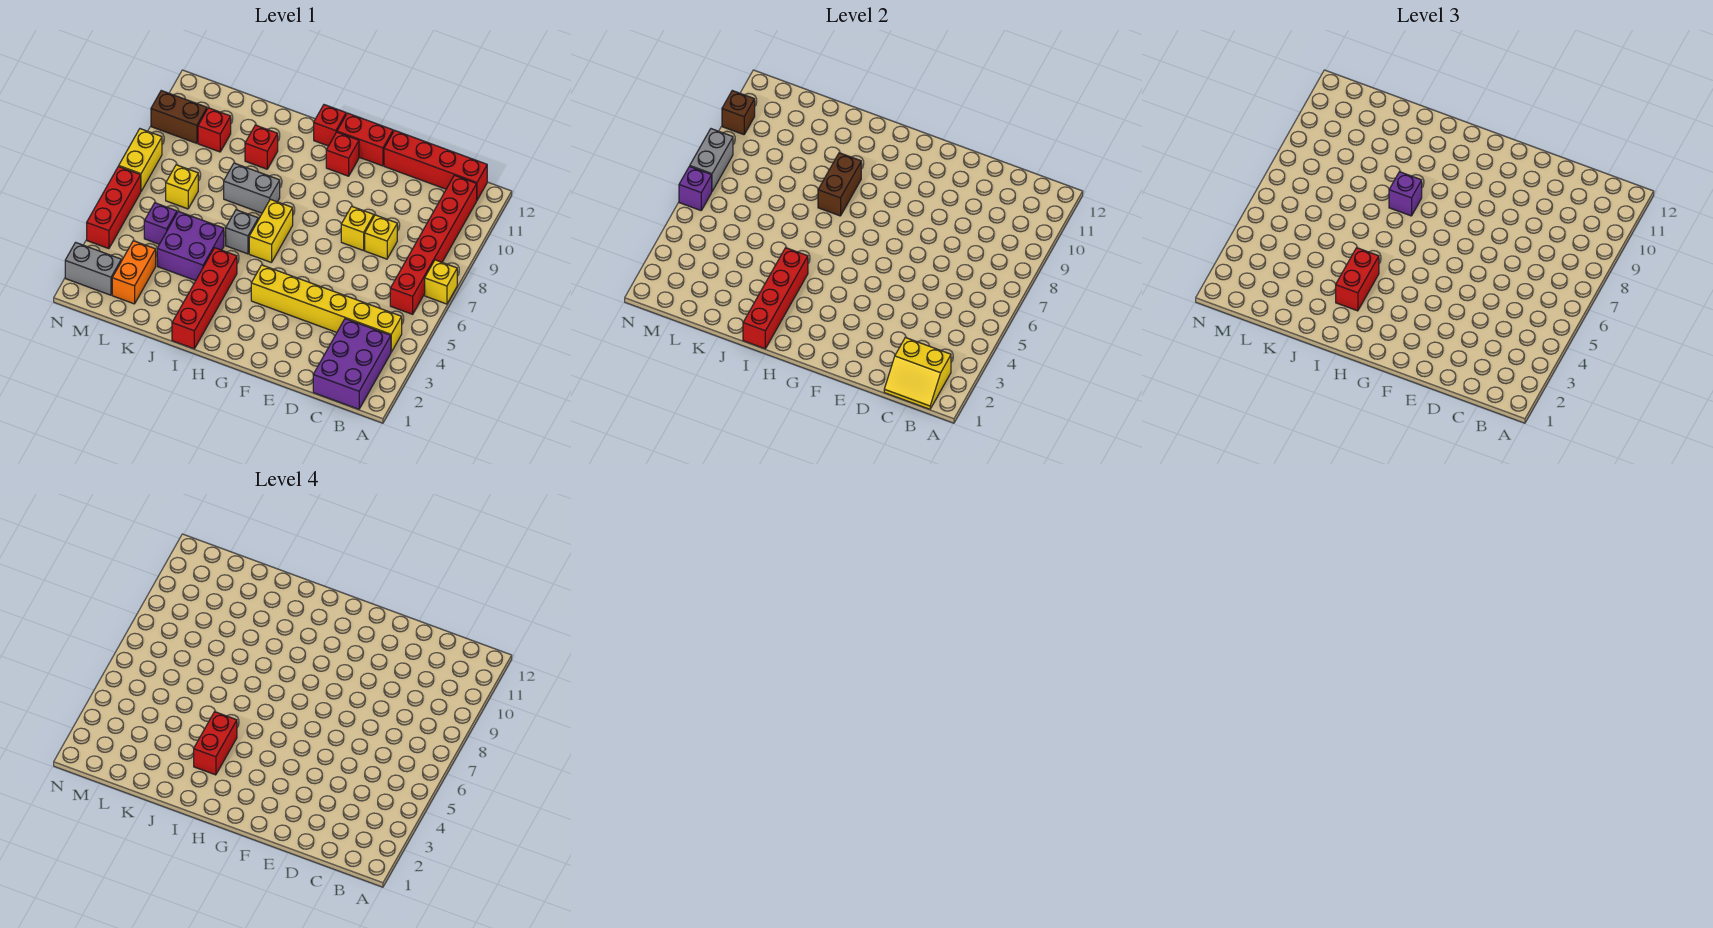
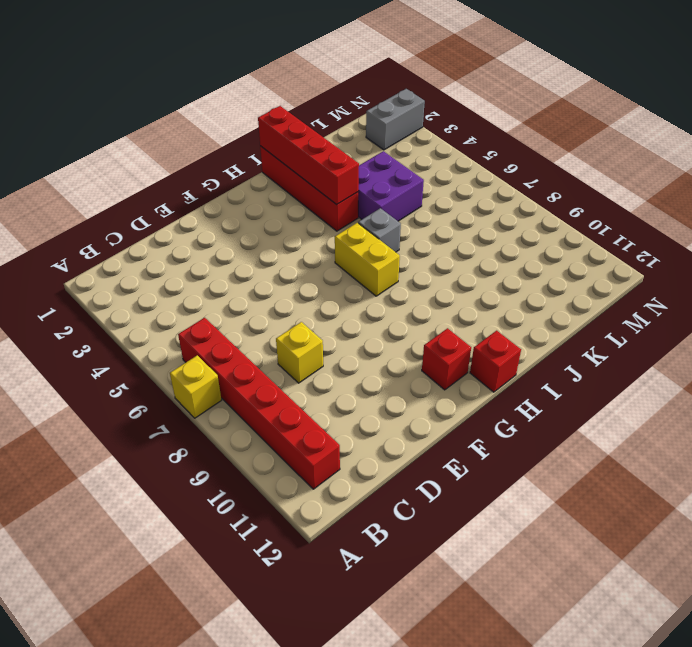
none -> purple 2x3 brick [313,319,391,409]
none -> yellow 1x6 brick [251,265,402,352]
none -> red 1x4 brick [384,130,487,200]
none -> yellow 1x1 brick [341,206,374,251]

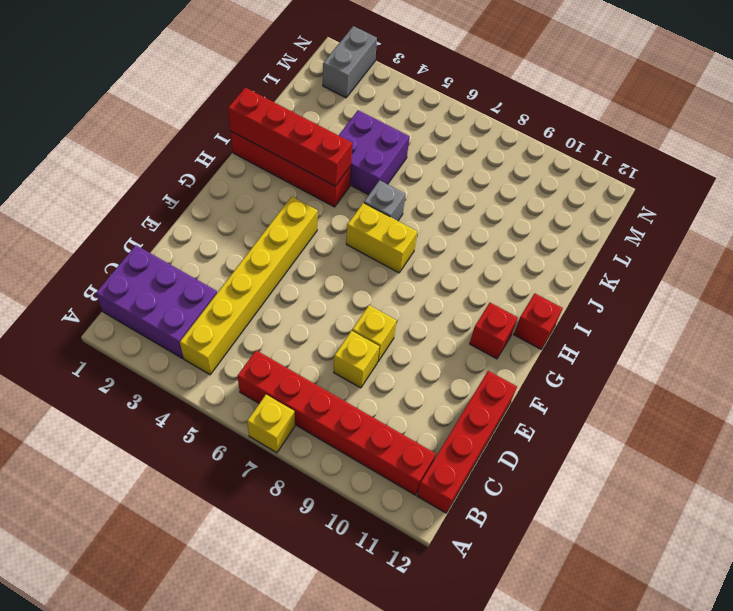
none -> red 1x2 brick [337,113,393,166]
none -> grey 1x2 brick [224,163,280,213]
none -> red 1x1 brick [245,125,278,169]
none -> orange 1x2 brick [112,241,156,304]

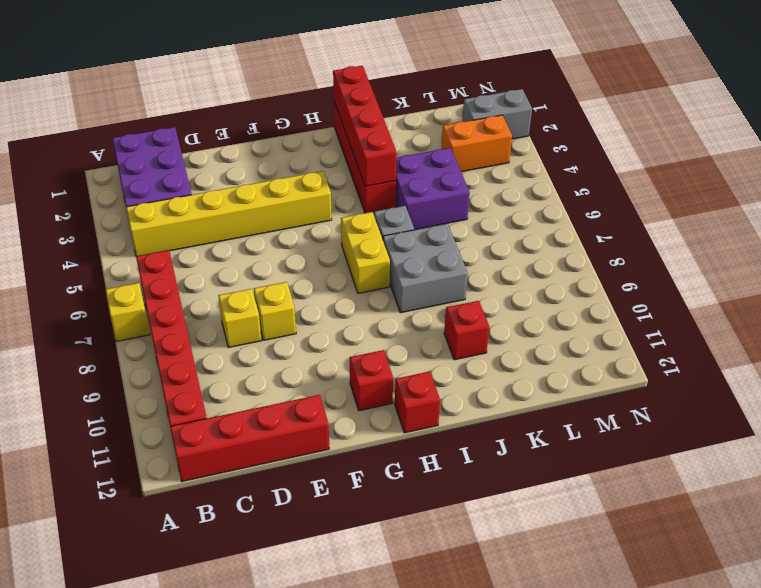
grey 2x2 brick [383,224,468,313] -> grey 1x2 brick [224,163,280,213]
orange 1x2 brick [441,115,512,172] -> orange 1x2 brick turned to [112,241,156,304]
none -> red 1x2 brick [337,113,393,166]
none -> purple 1x1 brick [144,203,177,244]
none -> yellow 1x1 brick [166,165,198,209]
none -> red 1x1 brick [198,108,231,152]

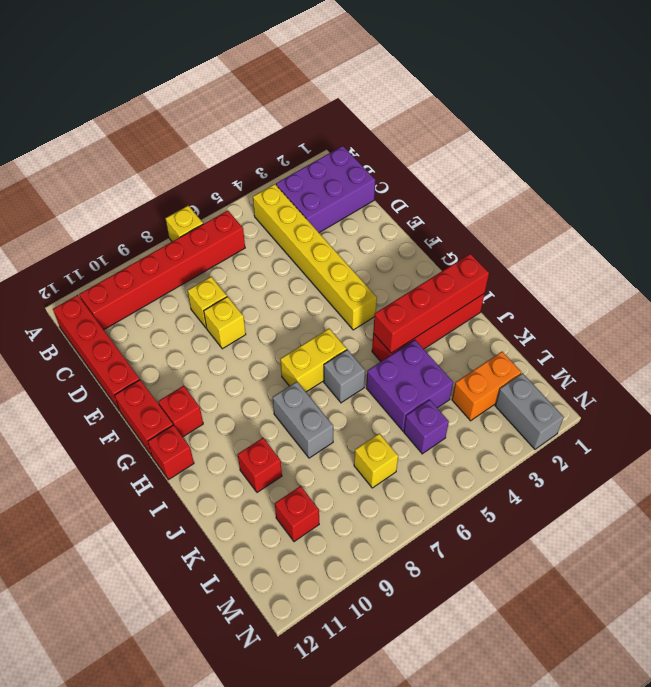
none -> brown 1x2 brick [151,91,207,143]
none -> red 1x3 brick [87,166,141,249]
none -> yellow 1x2 brick [119,129,162,191]
none -> yellow 2x2 slope [884,338,951,409]

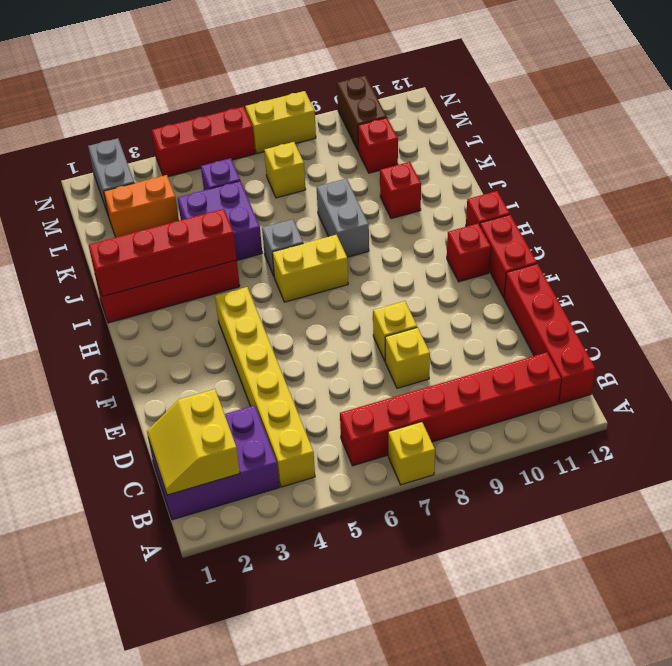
none -> brown 1x2 brick [818,153,861,216]
none -> purple 1x1 brick [679,166,712,210]
none -> grey 1x2 brick [690,129,733,191]
none -> brown 1x1 brick [722,91,755,135]

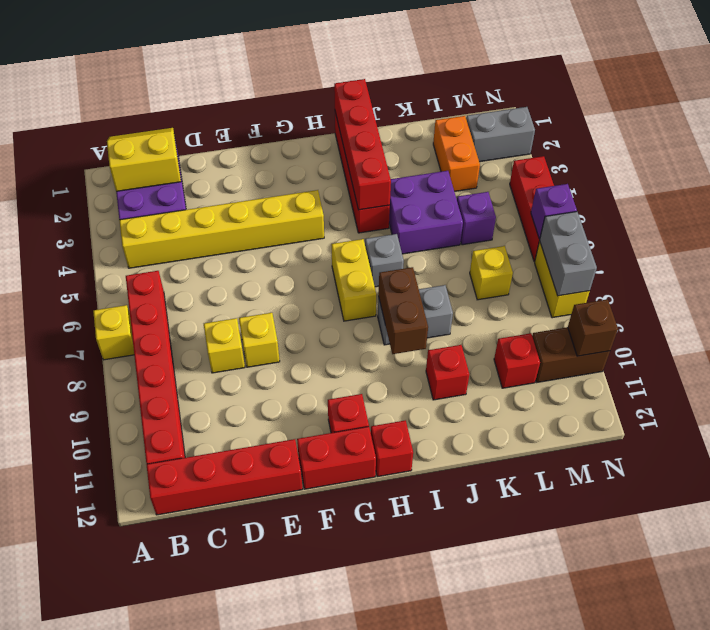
none -> red 1x2 brick [1336,248,1379,311]
none -> purple 1x1 brick [1389,172,1422,216]
none -> red 1x2 brick [194,712,237,775]

